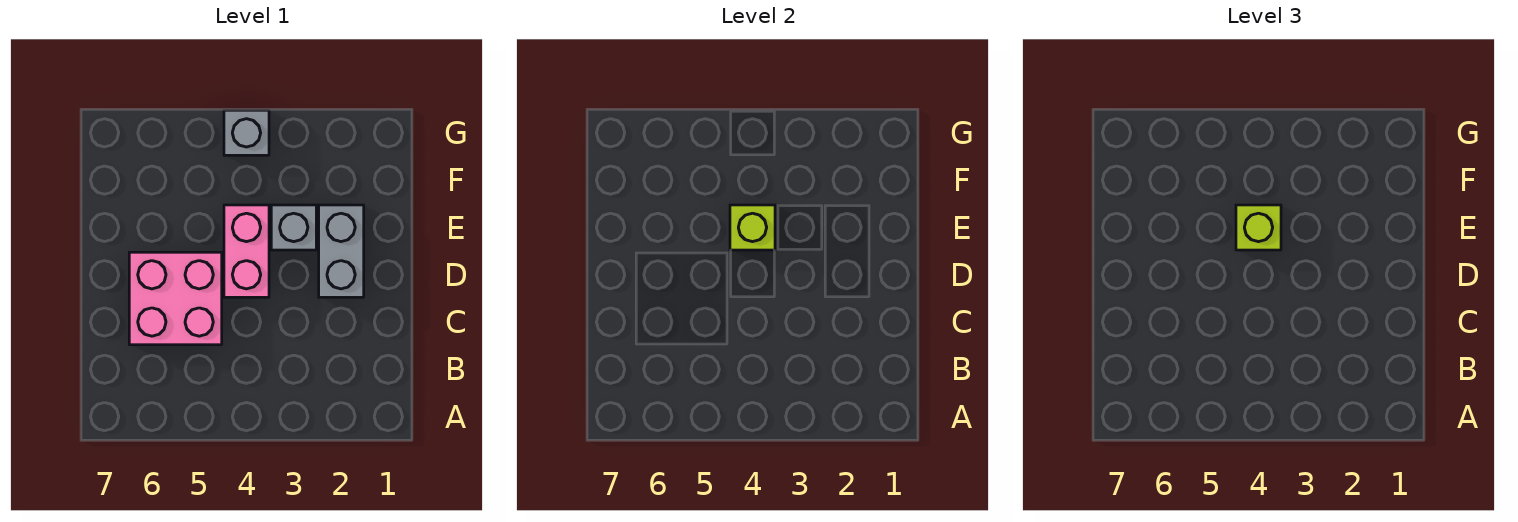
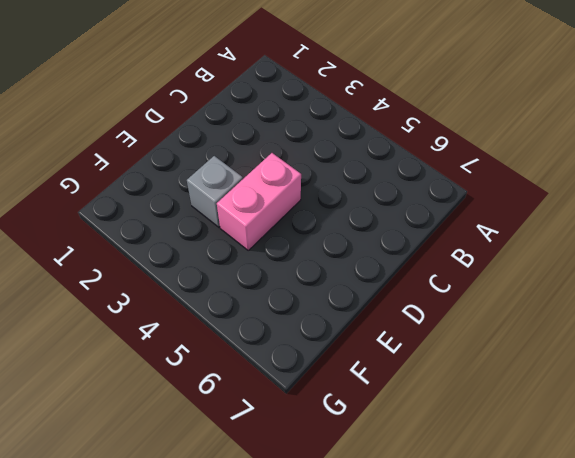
none -> pink 2x2 brick [129,252,222,345]
none -> grey 1x2 brick [319,205,364,297]

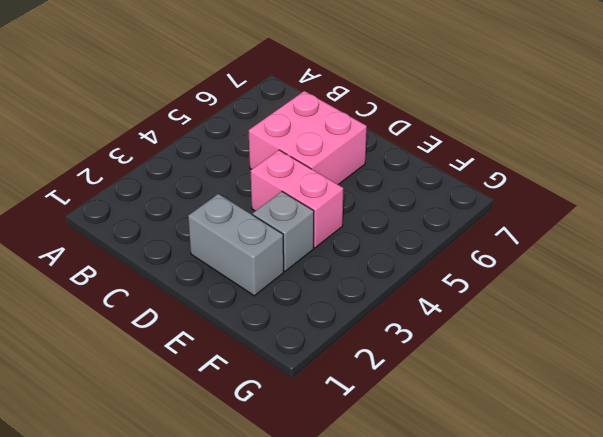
none -> grey 1x1 brick [224,110,269,155]
none -> lime 1x1 brick [730,205,775,250]

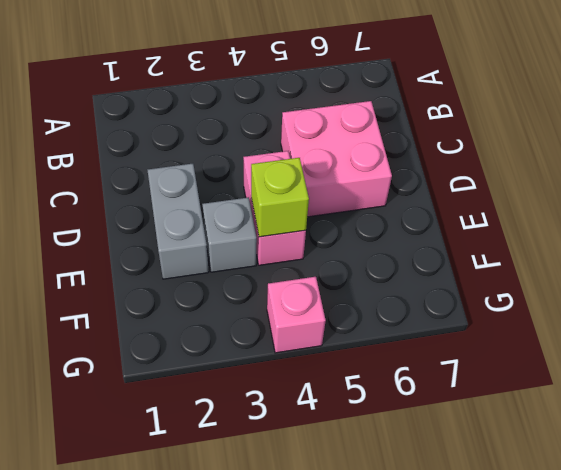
pink 1x1 brick [267,277,326,353] -> grey 1x1 brick [224,110,269,155]
none -> lime 1x1 brick [1236,205,1281,250]

